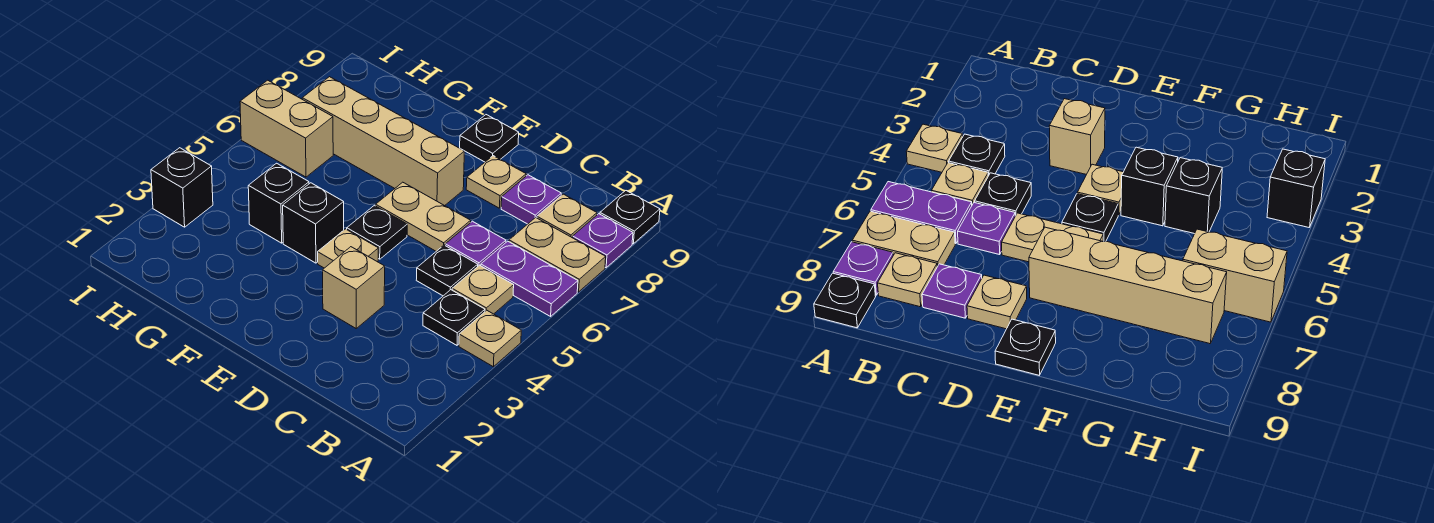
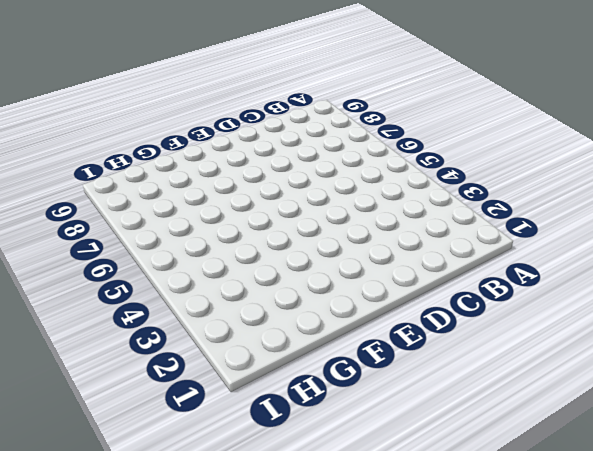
none -> tan 1x1 plate [459,310,521,367]
none -> purple 1x2 plate [481,241,578,316]
none -> tan 1x2 plate [509,218,606,292]

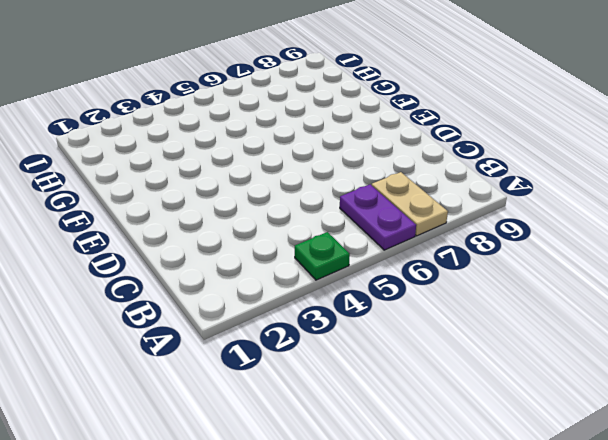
green 1x1 plate [295,232,350,280] -> tan 1x1 plate [459,310,521,367]
none -> purple 1x1 plate [573,214,633,268]
none -> black 1x1 plate [600,191,660,244]
none -> black 1x1 plate [423,290,485,345]

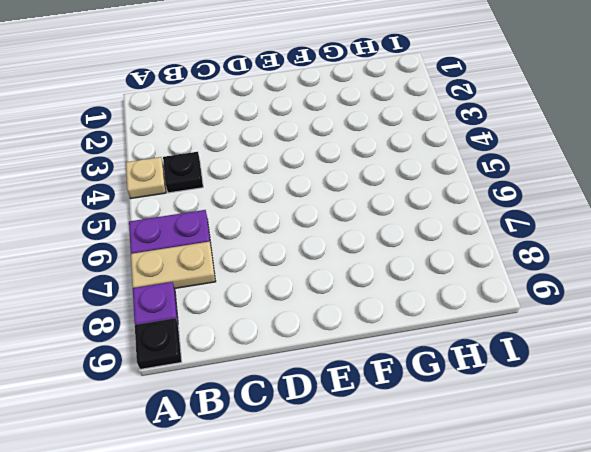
none -> tan 1x1 plate [452,265,514,314]
none -> tan 1x1 plate [537,194,597,238]
none -> black 1x1 plate [416,245,478,296]

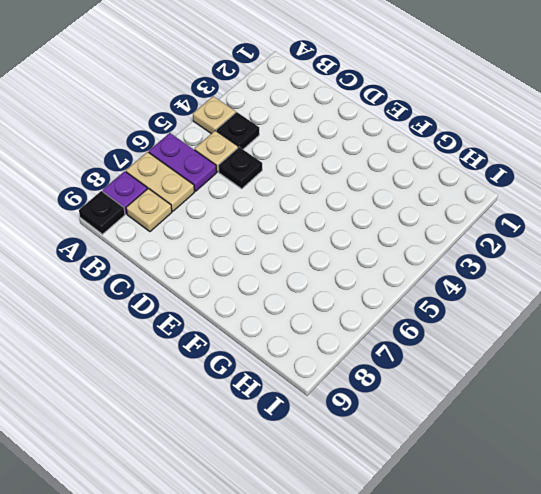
none -> purple 1x1 plate [445,221,506,266]
none -> purple 1x1 plate [501,175,561,224]
none -> tan 1x1 brick [323,247,385,328]

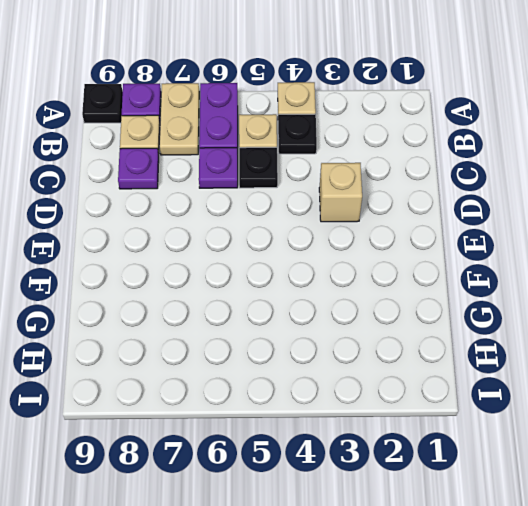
none -> tan 1x2 plate [376,182,471,251]
none -> tan 1x1 plate [466,156,526,208]
none -> tan 1x1 plate [318,229,378,268]

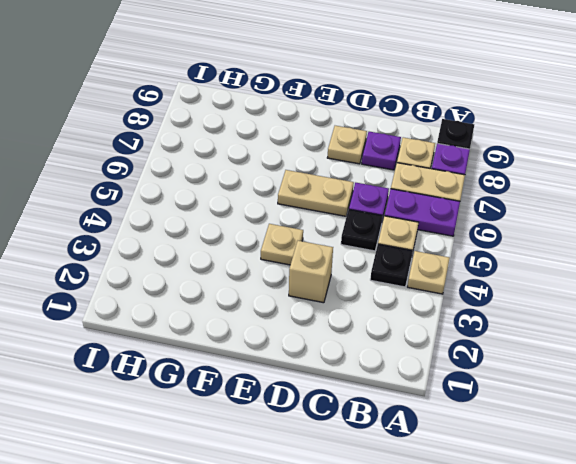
none -> black 1x1 plate [347,205,407,259]
none -> tan 1x4 brick [302,77,464,206]
none -> black 1x1 plate [460,115,519,162]

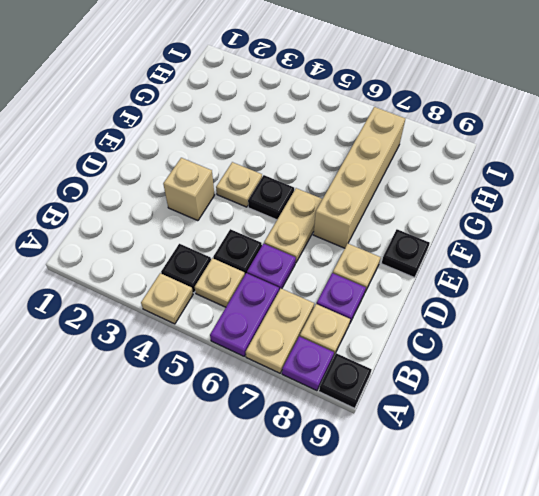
none -> black 1x1 brick [283,183,344,263]
none -> black 1x1 brick [248,163,309,243]
none -> tan 1x2 brick [240,80,333,177]

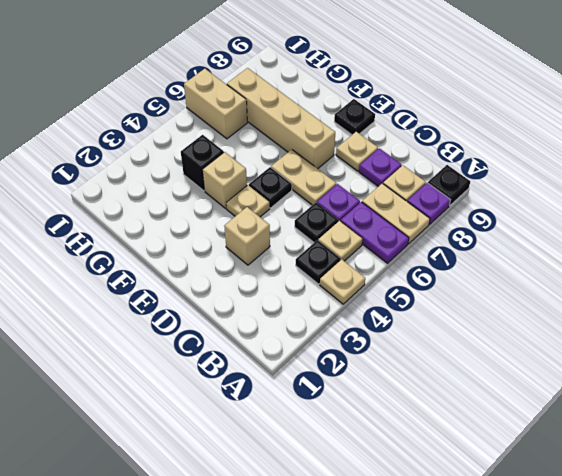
tan 1x1 brick [203,152,247,208] -> black 1x1 brick [283,183,344,263]
none -> black 1x1 brick [151,148,213,227]

